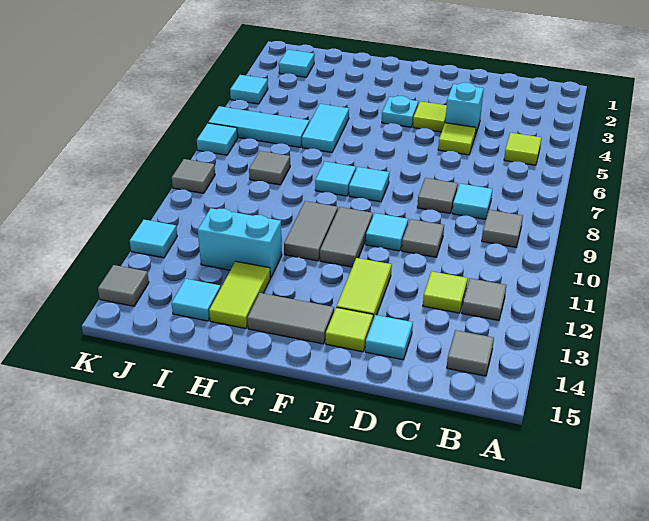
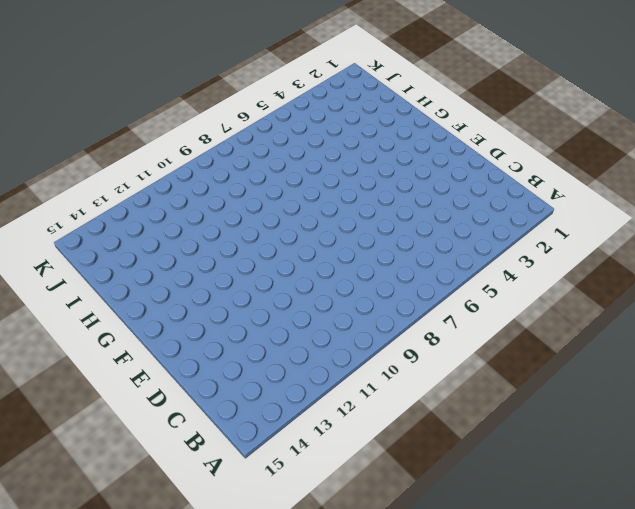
none -> lime 1x1 tile [504,133,541,165]
none -> grey 1x1 tile [482,210,523,247]
none -> grey 1x1 tile [462,278,506,321]
none -> grey 1x1 tile [447,330,494,376]

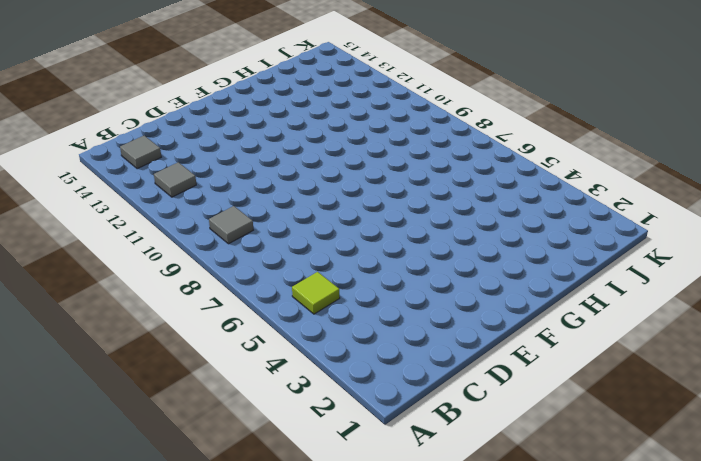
none -> cyan 1x1 tile [452,184,493,219]
none -> lime 1x1 tile [423,271,468,313]
none -> cyan 1x1 brick [445,83,484,135]
none -> lime 1x1 tile [438,123,476,155]

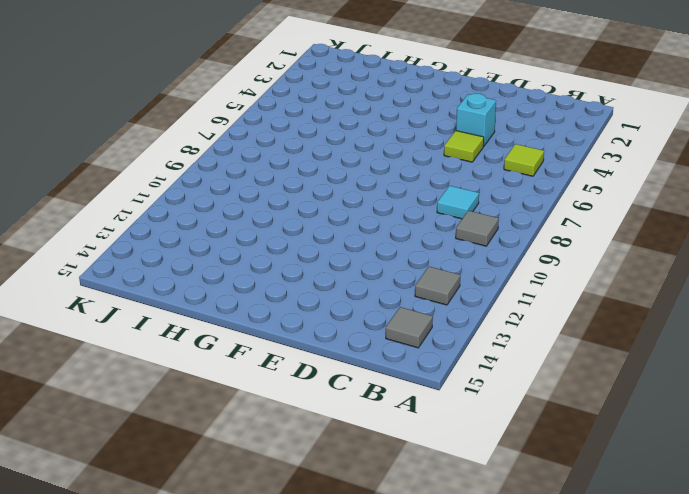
none -> lime 1x1 tile [423,271,468,313]
none -> grey 1x1 tile [417,178,458,213]
none -> grey 1x1 tile [402,219,444,257]
none -> cyan 1x1 tile [365,315,413,360]

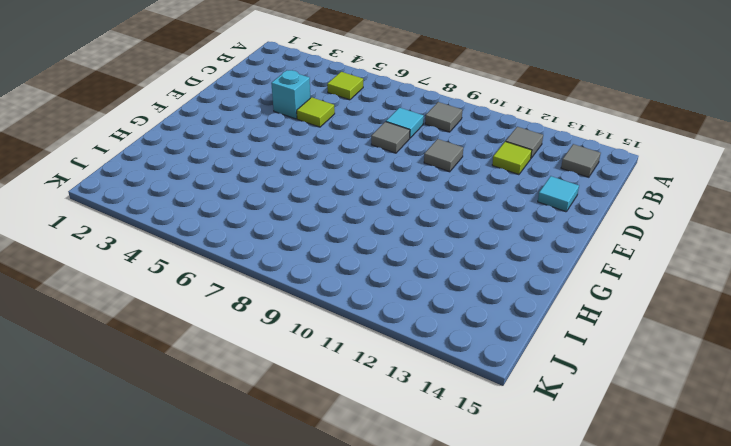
none -> lime 1x1 tile [413,101,447,132]
none -> cyan 1x1 tile [366,213,408,251]
none -> lime 1x2 tile [337,258,392,319]
none -> lime 1x1 tile [326,307,373,352]

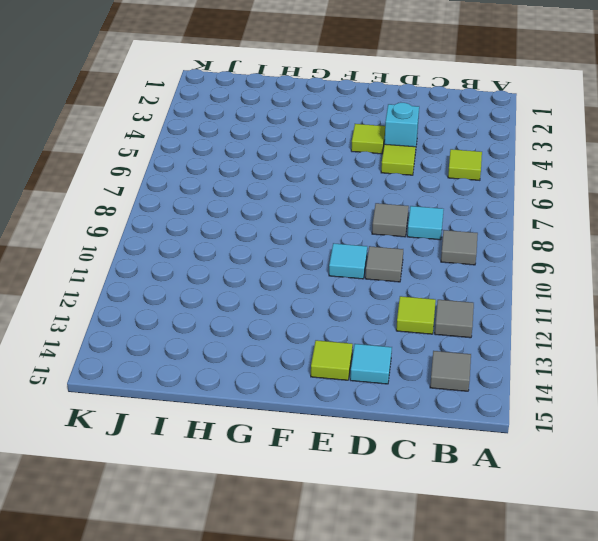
none -> lime 1x2 tile [337,258,392,319]
none -> cyan 1x1 plate [382,96,418,127]
none -> cyan 1x1 tile [349,167,389,202]
none -> grey 1x2 tile [320,207,373,267]

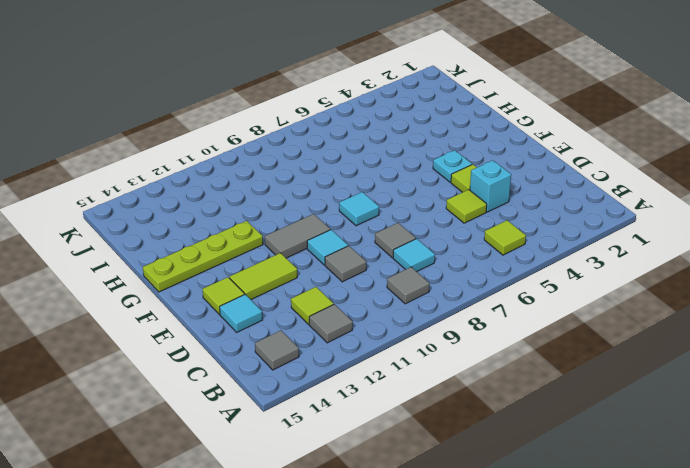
lime 1x4 plate [143,221,263,292] -> grey 1x2 tile [247,293,334,344]
none -> cyan 1x1 tile [315,162,356,196]
none -> grey 1x2 tile [284,201,338,261]
none -> cyan 1x2 tile [302,104,349,152]
none -> cyan 1x2 brick [198,208,282,278]

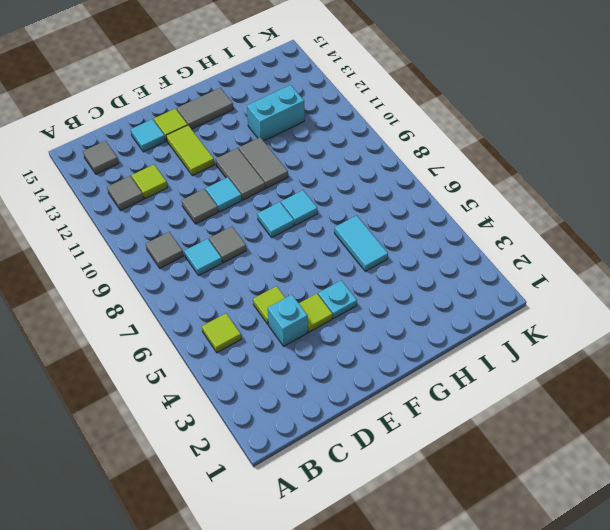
none -> lime 1x2 tile [209,261,270,329]
none -> cyan 1x3 tile [208,106,309,147]
none -> grey 1x1 tile [249,151,290,185]
none -> cyan 1x1 tile [172,279,221,321]

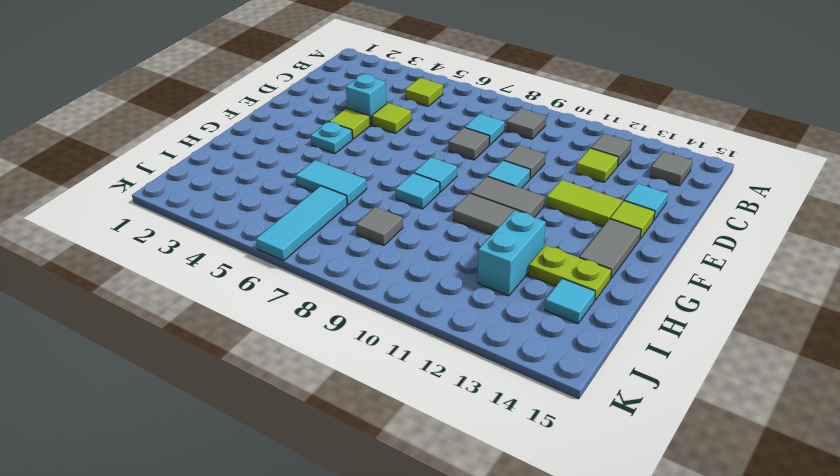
lime 1x2 plate [528,245,611,301] -> lime 1x2 tile [209,261,270,329]
none -> cyan 1x1 tile [279,50,314,77]
none -> cyan 1x1 tile [230,75,268,104]
none -> cyan 1x1 tile [197,123,238,155]
none -> grey 1x1 tile [172,159,215,193]

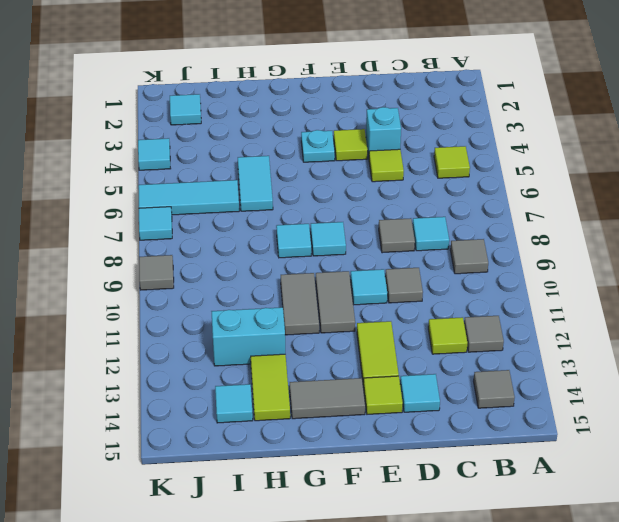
none -> grey 1x1 tile [249,151,290,185]
none -> cyan 1x1 tile [130,220,177,258]
none -> grey 1x1 tile [98,265,149,306]

